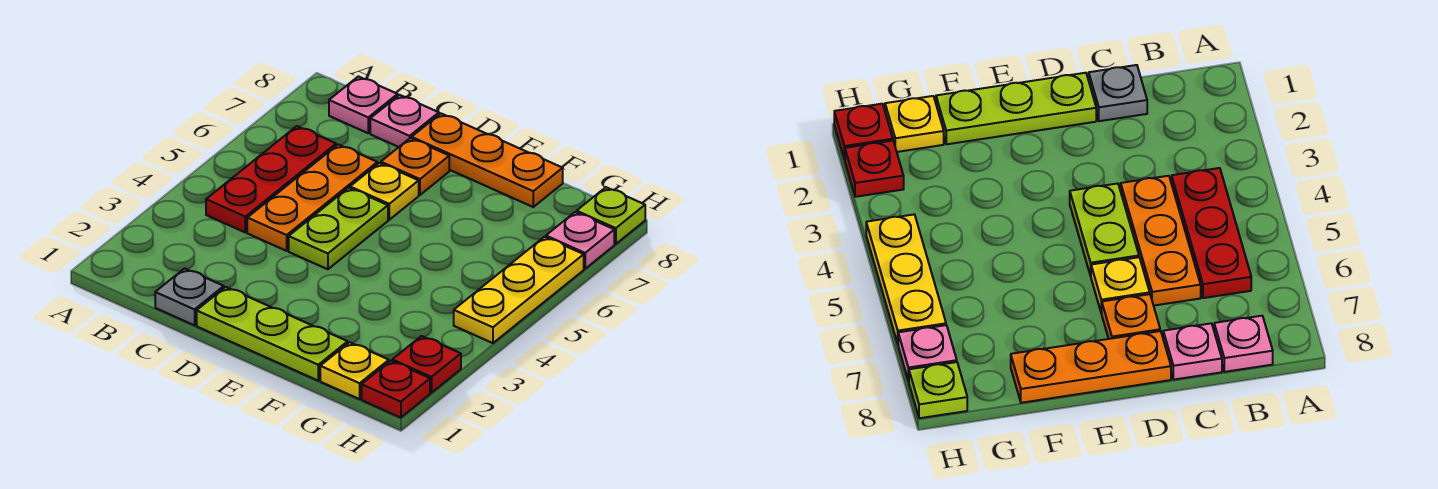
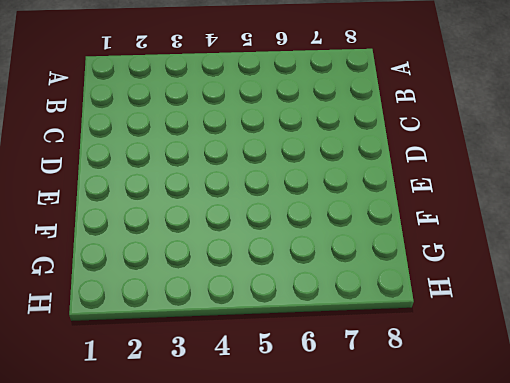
none -> red 1x3 plate [206,126,336,232]
none -> pink 1x1 plate [329,76,398,133]
none -> grey 1x1 plate [155,268,224,325]

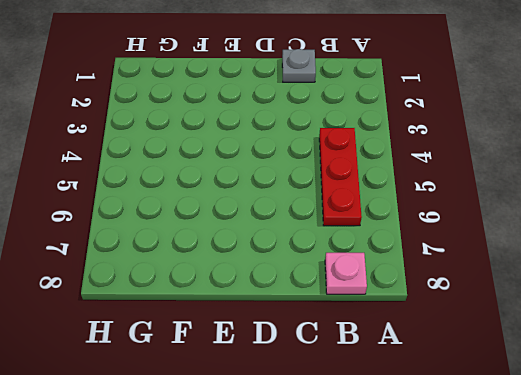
none -> orange 1x3 plate [247,145,377,251]
none -> pink 1x1 plate [370,95,439,147]
none -> lime 1x3 plate [197,287,348,380]

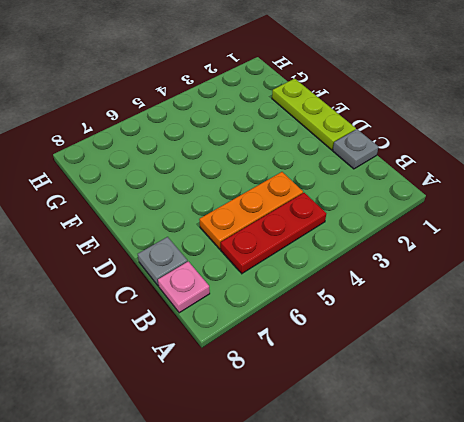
grey 1x1 plate [138,237,187,286] -> pink 1x1 plate [370,95,439,147]
none -> lime 1x2 plate [289,188,388,269]
none -> yellow 1x1 plate [350,163,419,220]
none -> orange 1x1 plate [381,138,449,195]

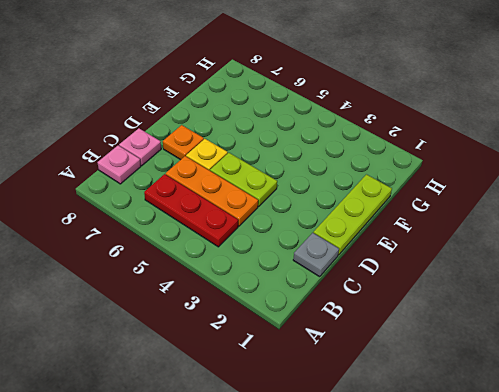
none -> orange 1x3 plate [412,114,563,207]
none -> yellow 1x1 plate [320,342,389,399]
none -> red 1x1 plate [362,361,430,418]

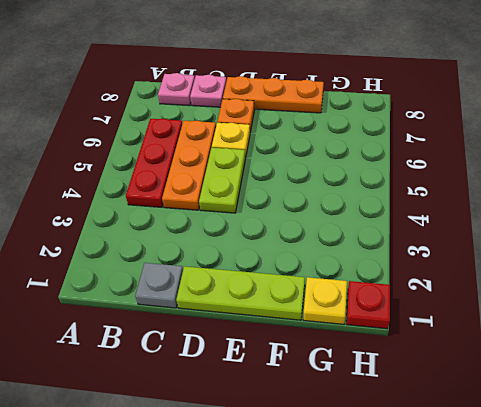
none -> red 1x1 plate [392,336,461,393]
none -> yellow 1x3 plate [454,237,584,343]
none -> pink 1x1 plate [546,212,614,269]

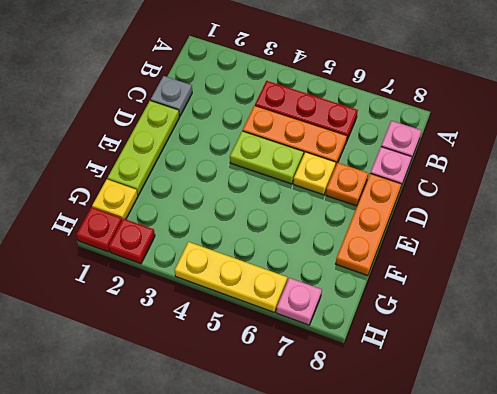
none -> lime 1x1 plate [577,187,645,244]

